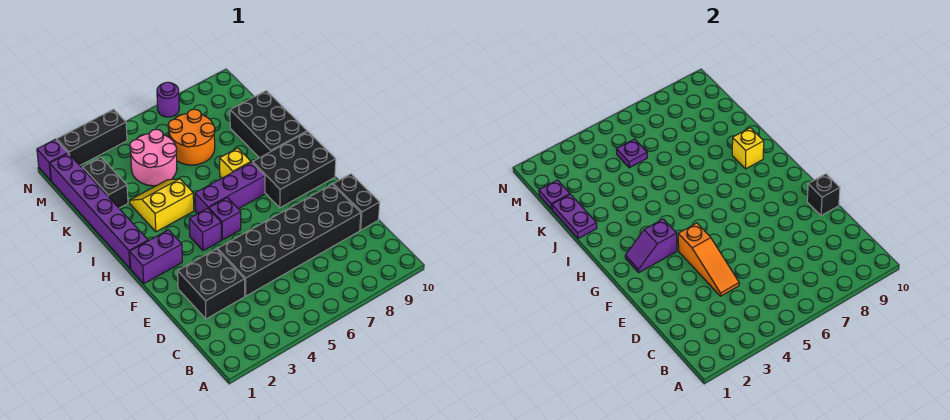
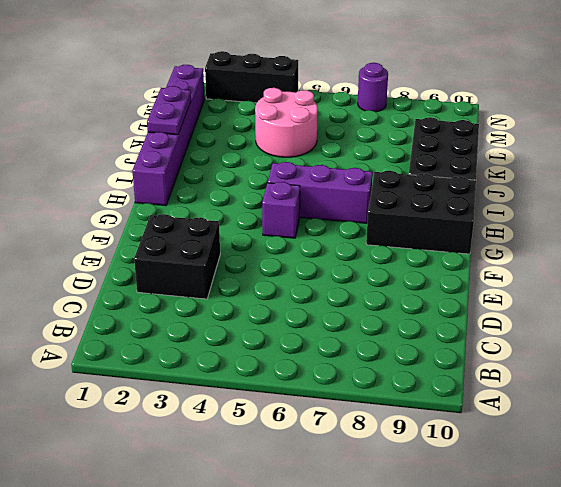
none -> black 2x6 brick [217,184,361,296]
none -> black 1x2 brick [333,174,380,230]
none -> purple 1x2 brick [130,230,182,284]

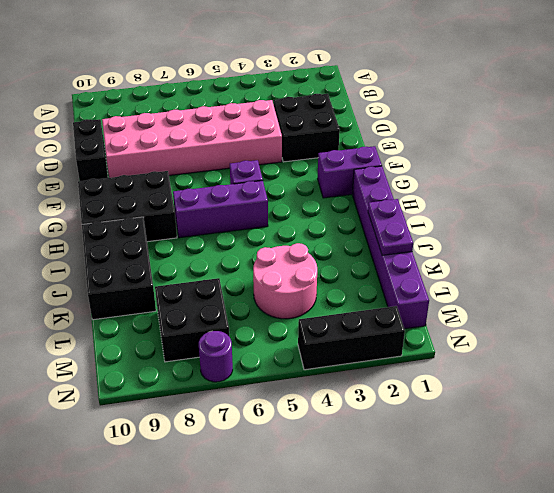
pink 2x6 brick [102,100,282,178] -> black 2x6 brick [217,184,361,296]
black 2x2 brick [155,278,229,362] -> orange 2x2 round brick [168,109,215,165]
none -> purple 1x1 brick [189,208,221,251]
none -> yellow 2x2 slope [129,179,194,232]
none -> yellow 1x1 brick [220,148,251,178]

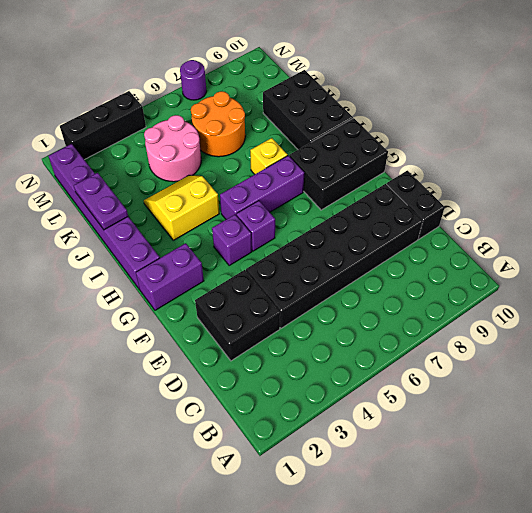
none -> black 1x2 brick [82,157,128,208]
none -> purple 1x1 brick [37,139,68,180]
none -> orange 1x3 slope [678,223,739,296]

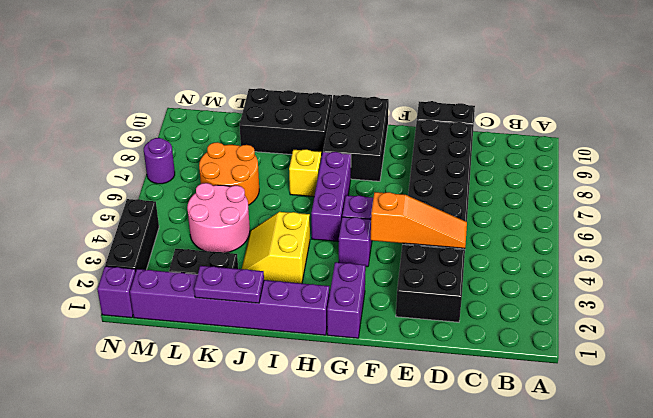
none -> black 1x1 brick [807,174,840,216]
none -> purple 1x2 slope [625,219,677,272]
none -> yellow 1x1 brick [732,128,764,169]

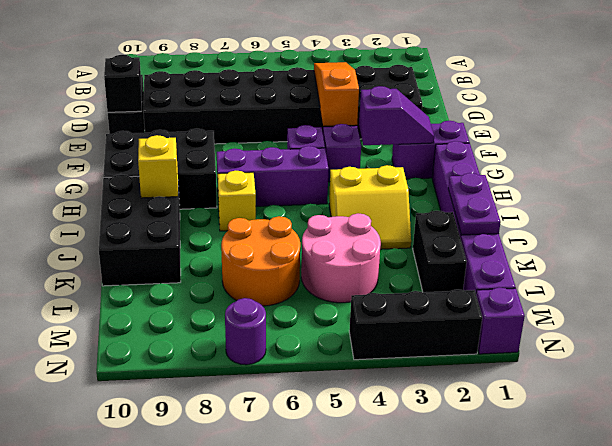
none -> purple 1x1 plate [539,180,570,209]
none -> purple 1x1 plate [616,139,647,168]

